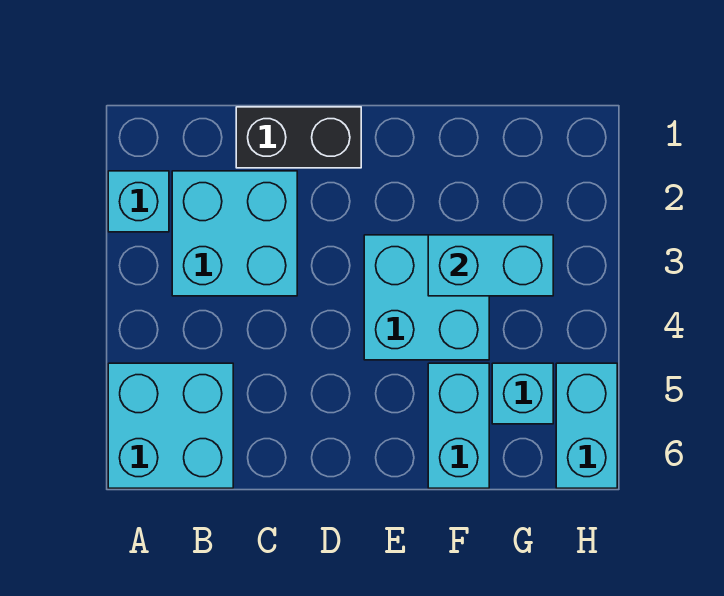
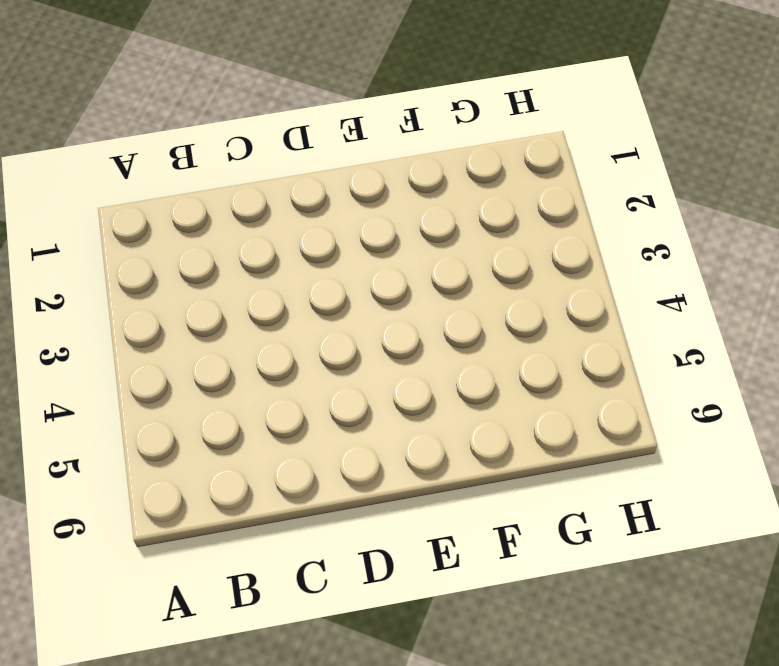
none -> cyan 1x1 brick [108,171,169,232]
none -> cyan 2x2 brick [108,363,233,488]

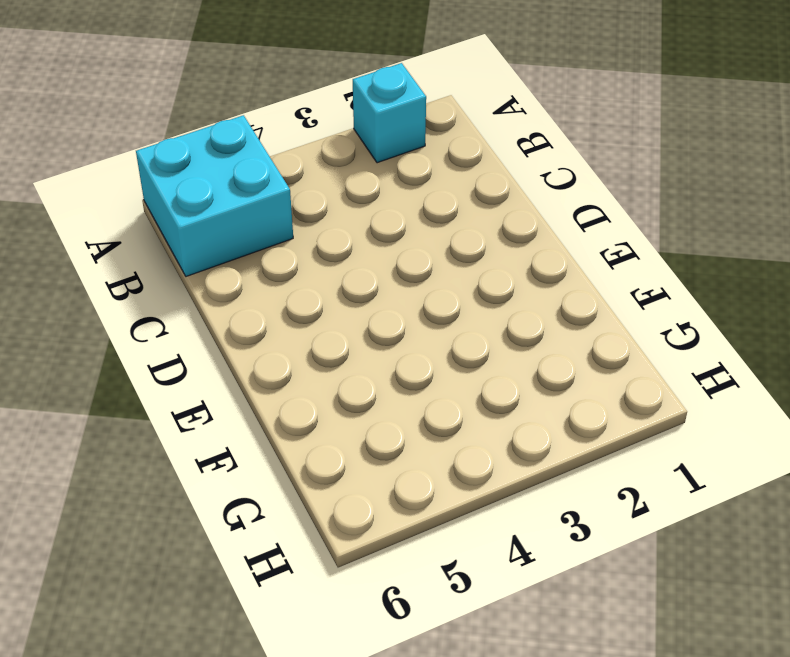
none -> cyan 2x2 brick [172,171,297,296]
none -> black 1x2 brick [236,107,361,168]

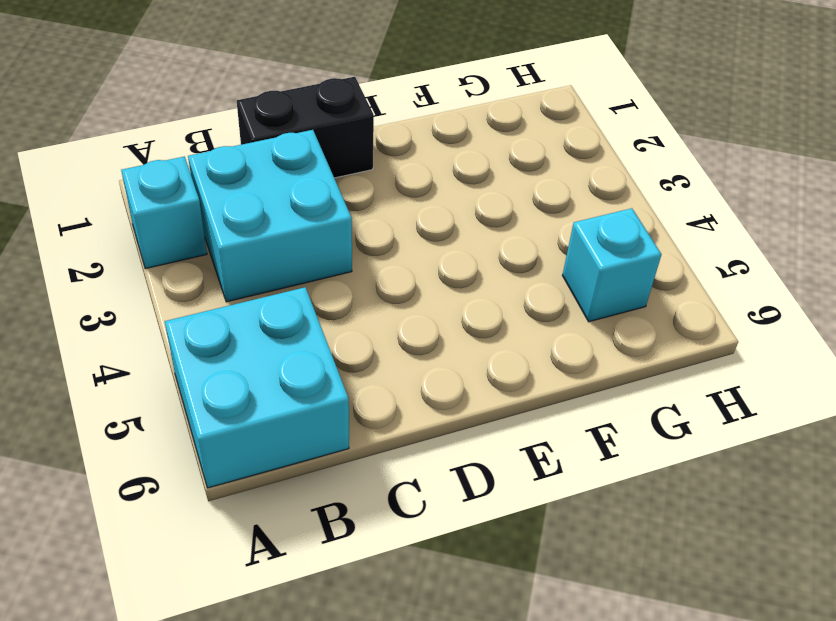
none -> cyan 2x2 brick [364,235,489,360]
none -> cyan 1x2 brick [428,363,489,488]

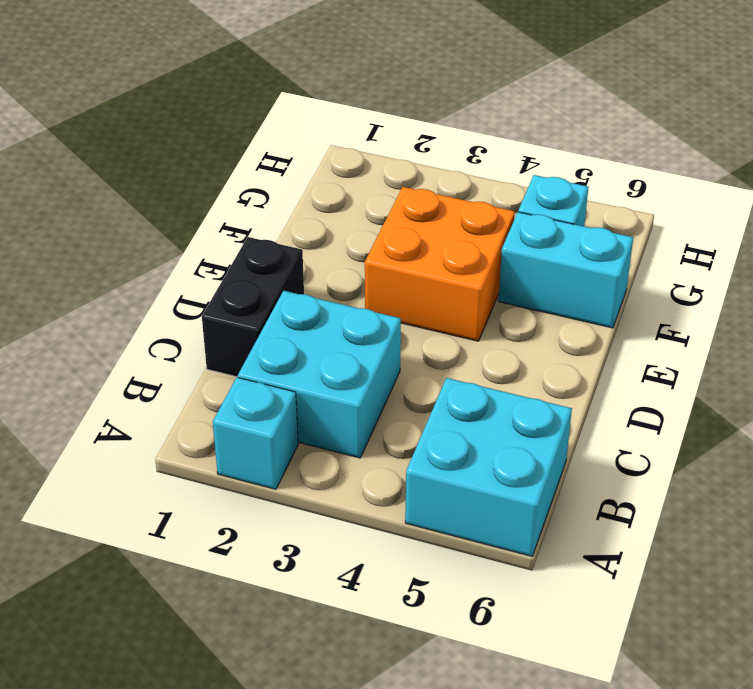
orange 2x2 brick [365,187,515,341] -> cyan 2x2 brick [364,235,489,360]
none -> cyan 1x2 brick [556,363,617,488]
none -> cyan 1x2 brick [428,235,553,296]

